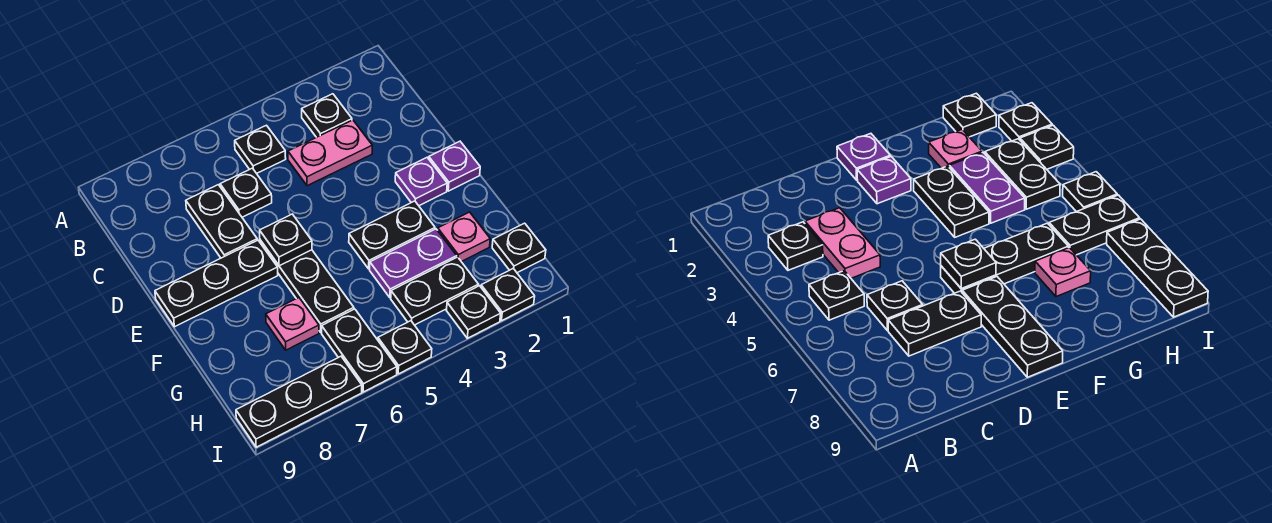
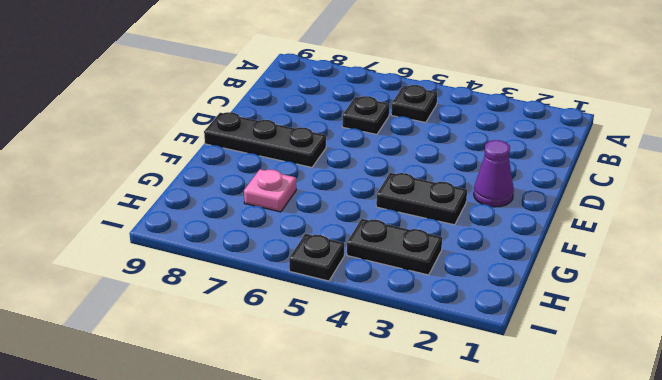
purple 1x1 cone [474,140,514,207] -> purple 1x1 plate [395,158,447,206]
none -> black 1x1 plate [302,94,352,137]
none -> pink 1x2 plate [288,120,372,186]
none -> black 1x2 plate [186,185,257,258]

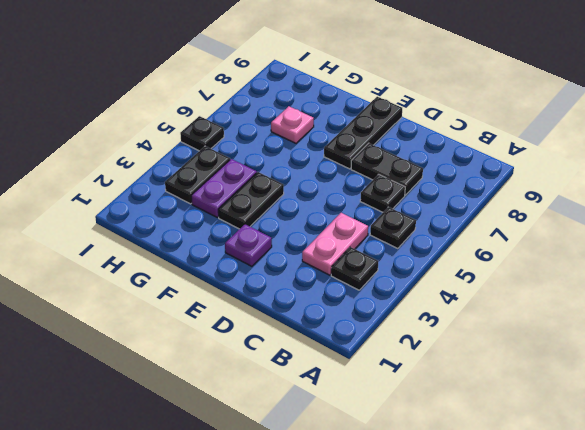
none -> purple 1x1 plate [429,141,480,191]
none -> black 1x3 plate [260,240,354,332]
none -> pink 1x1 plate [438,212,490,262]

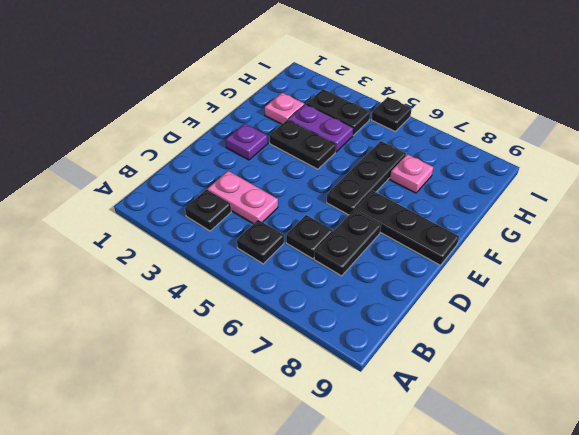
none -> purple 1x1 plate [429,141,480,191]
none -> black 1x1 plate [492,223,546,273]
none -> black 1x2 plate [322,309,397,392]

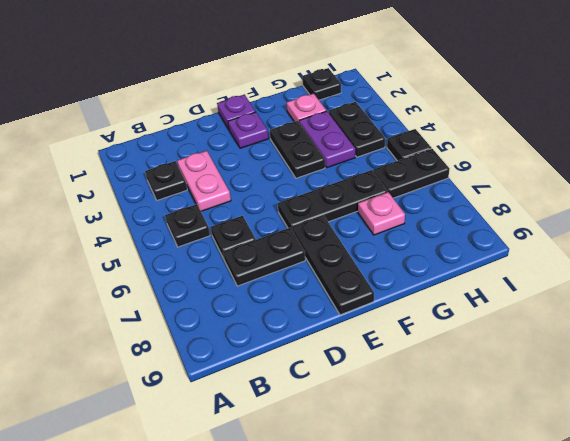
none -> black 1x1 plate [481,268,535,321]
none -> black 1x1 plate [447,286,501,338]
none -> black 1x3 plate [236,356,362,447]

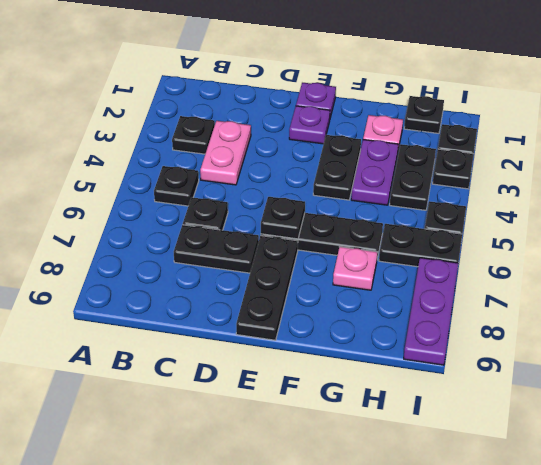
purple 1x3 plate [404,258,458,365] -> black 1x3 plate [236,356,362,447]

